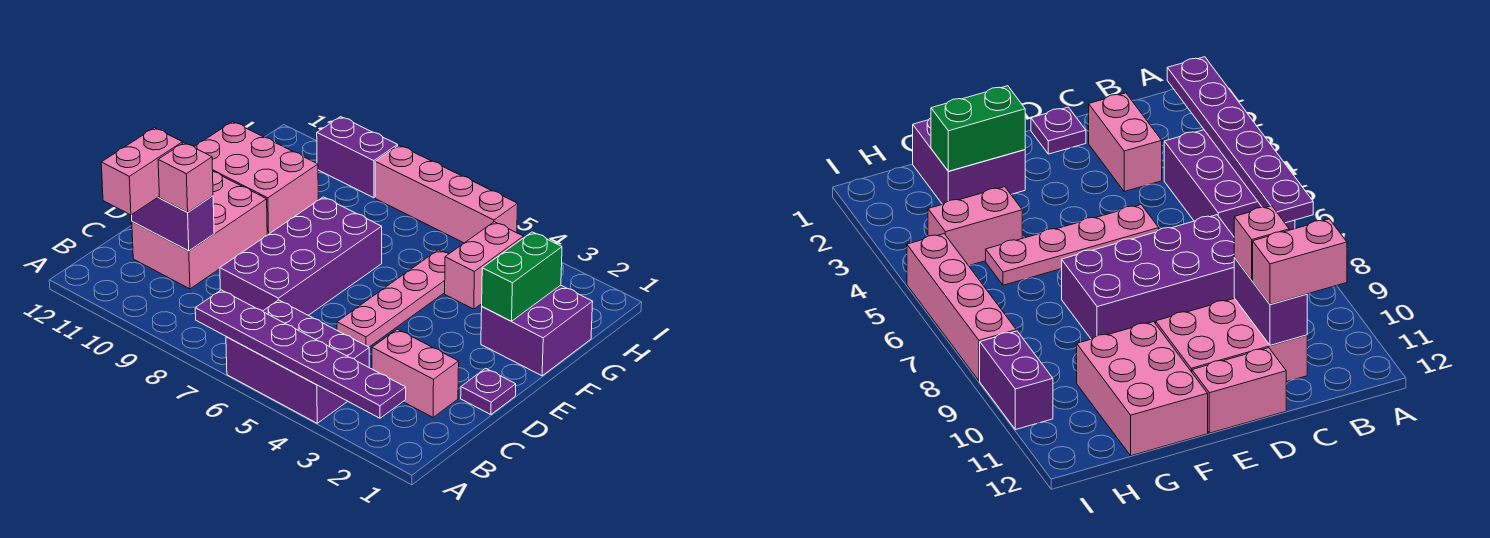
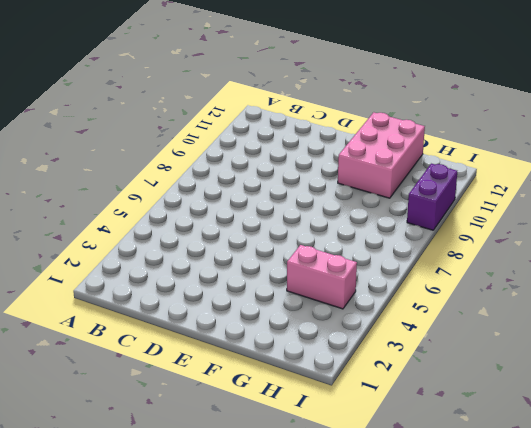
none -> purple 2x3 brick [226,300,369,423]
none -> pink 1x2 brick [372,329,459,417]
none -> purple 2x4 brick [220,197,382,315]

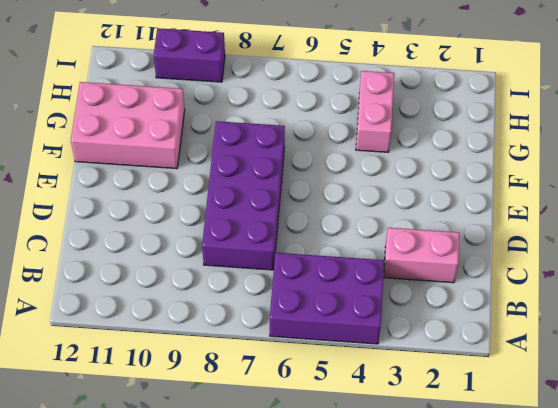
none -> pink 2x3 brick [132,172,267,289]
none -> purple 1x1 plate [461,368,516,415]
none -> pink 1x4 plate [337,250,449,347]

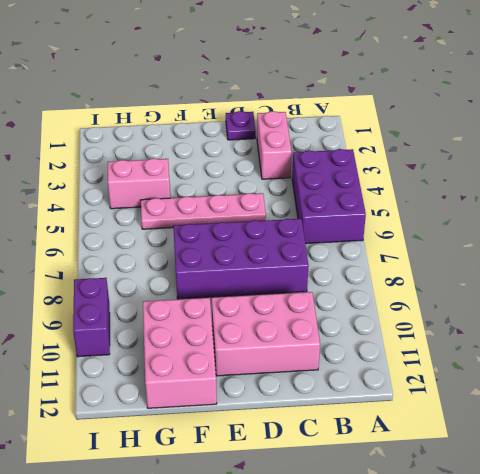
none -> pink 1x2 brick [1192,348,1286,433]
none -> purple 2x2 brick [481,285,593,376]
none -> pink 1x4 brick [375,145,518,243]

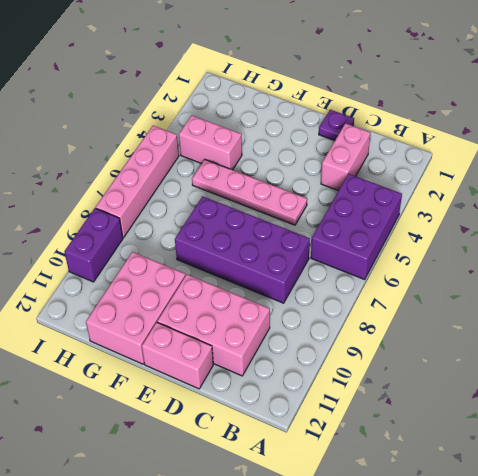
none -> purple 2x2 brick [481,285,593,376]
none -> purple 1x6 plate [195,290,406,418]
none -> purple 1x2 brick [132,196,214,251]

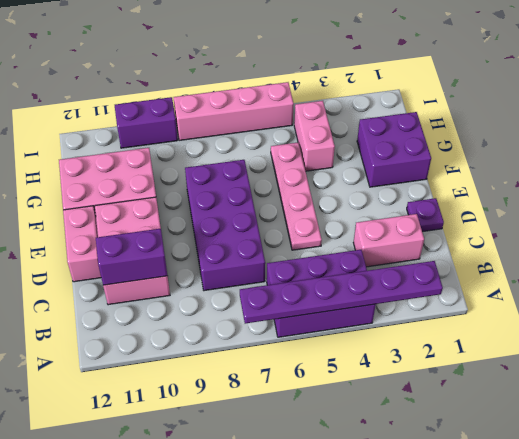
none -> green 1x2 brick [482,232,562,321]
none -> pink 1x2 brick [101,128,183,215]
none -> pink 1x1 brick [158,143,213,212]

